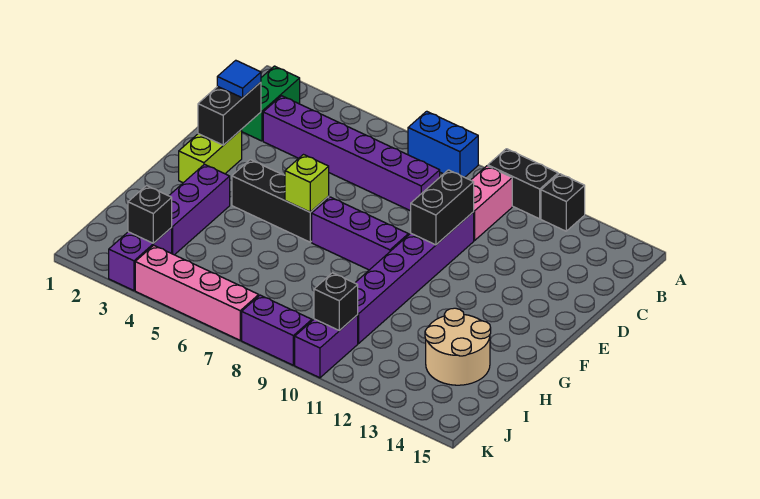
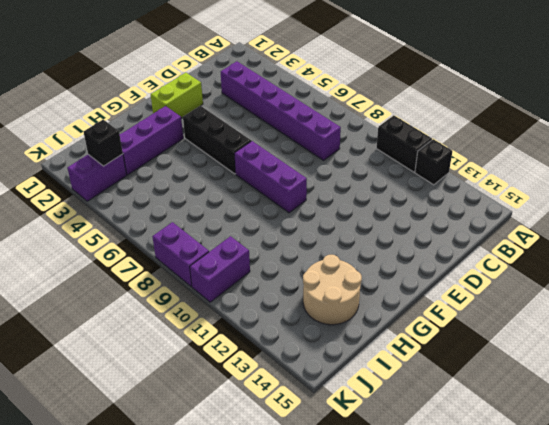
none -> blue 1x2 brick [408,111,478,177]
none -> green 1x2 brick [241,66,300,141]
none -> pink 1x2 brick [471,166,512,241]

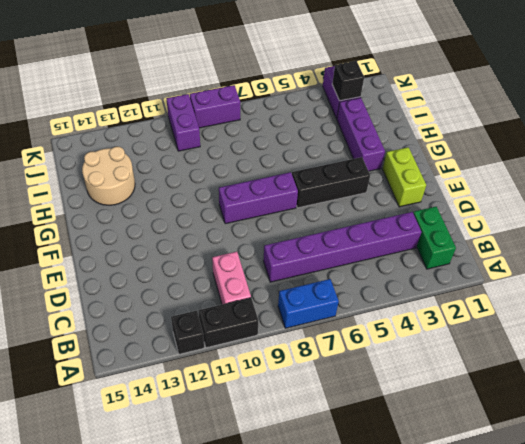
none -> purple 1x6 brick [355,212,474,343]
none -> pink 1x4 brick [135,245,259,340]
none -> black 1x2 brick [198,82,261,145]

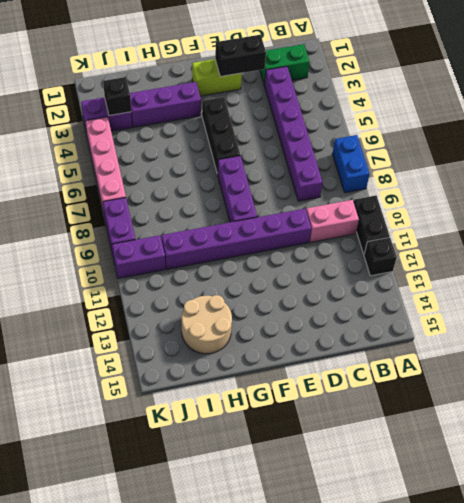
none -> black 1x2 brick [411,170,474,245]
none -> lime 1x1 brick [285,155,329,212]
none -> black 1x1 brick [314,273,358,331]

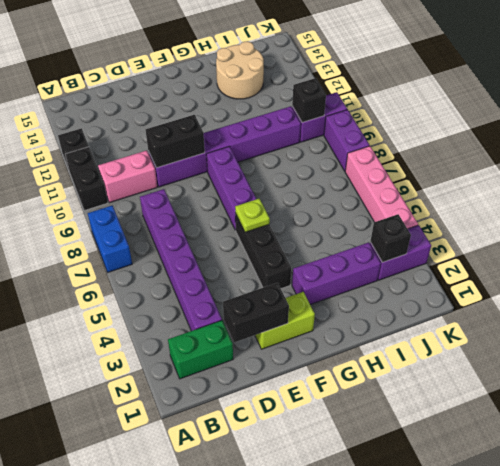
lime 1x1 plate [235,199,270,232] -> lime 1x1 brick [285,155,329,212]
none -> blue 1x1 tile [217,60,261,98]

